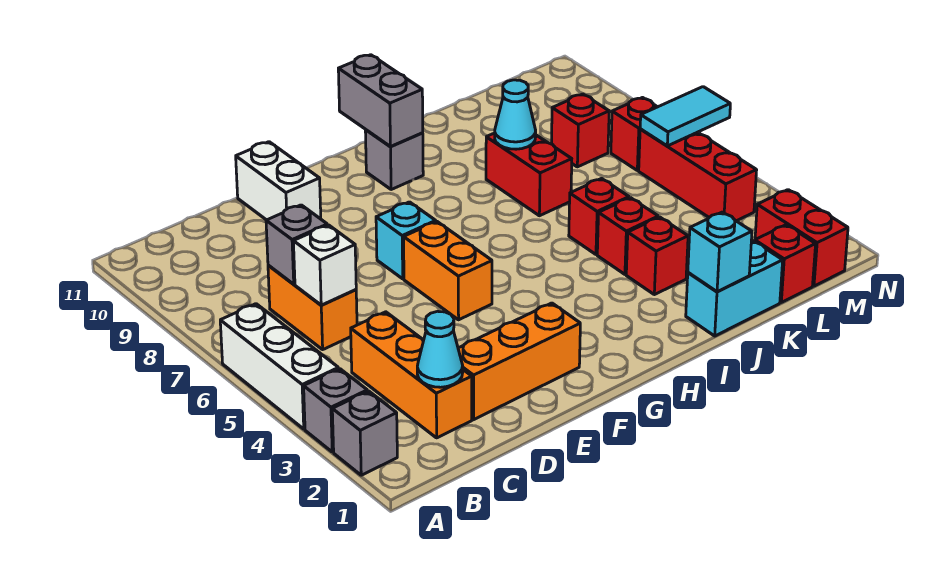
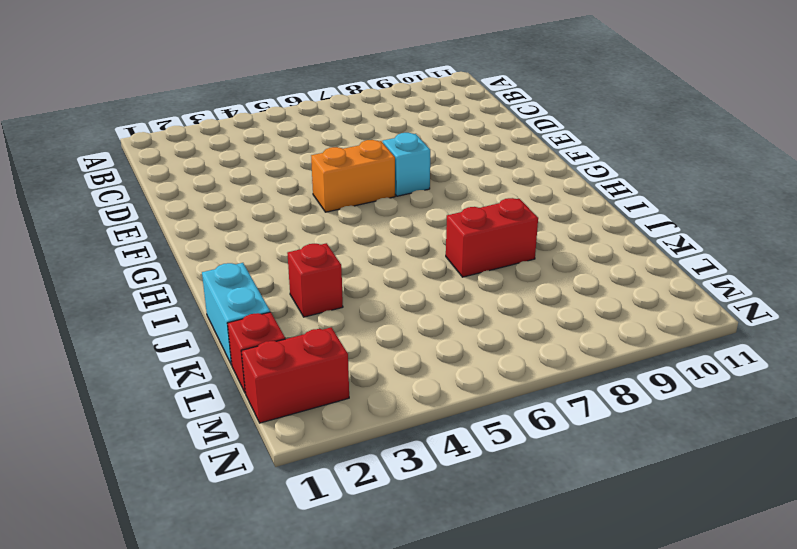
none -> grey 1x1 brick [332,391,397,475]
none -> grey 1x1 brick [304,369,367,452]
none -> white 1x3 brick [220,304,338,429]

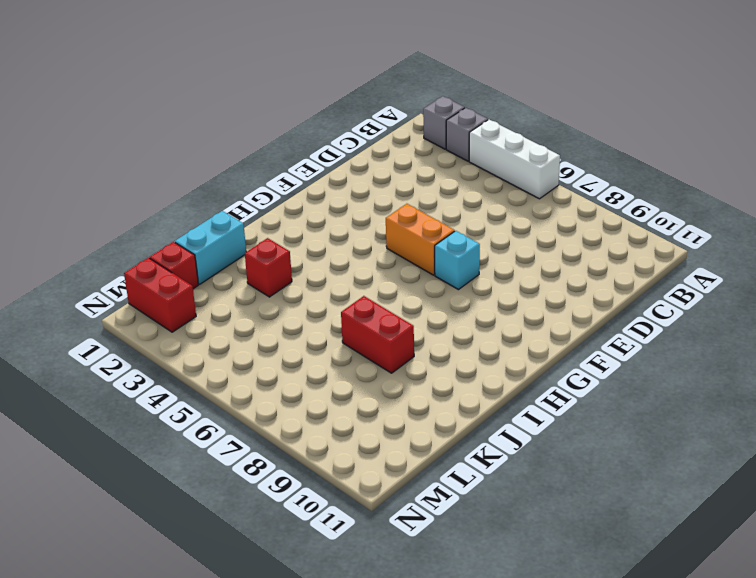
none -> orange 1x3 brick [351,312,472,438]
none -> orange 1x2 brick [268,265,357,350]
none -> orange 1x3 brick [458,303,580,420]

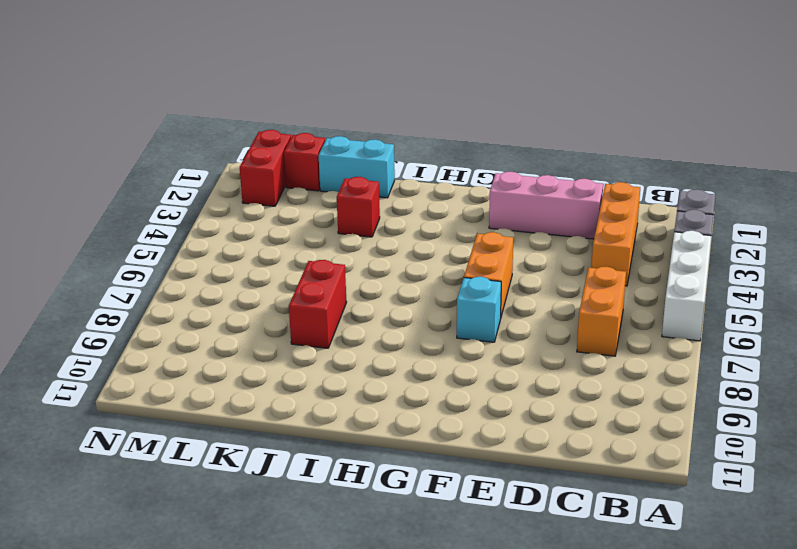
pink 1x3 brick [489,172,603,239] -> orange 1x3 brick [458,303,580,420]
none -> white 1x2 brick [236,142,321,220]
none -> grey 1x1 brick [365,130,423,190]
none -> red 1x1 brick [597,198,658,274]

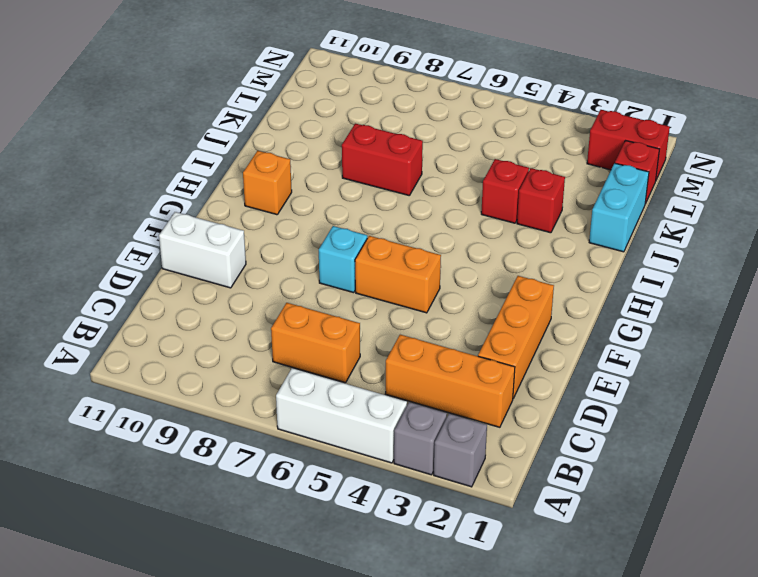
orange 1x1 brick [243,151,292,215] -> grey 1x1 brick [365,130,423,190]
none -> red 1x1 brick [569,179,629,254]
none -> red 1x1 brick [551,94,609,167]
none -> red 1x3 brick [639,129,757,221]

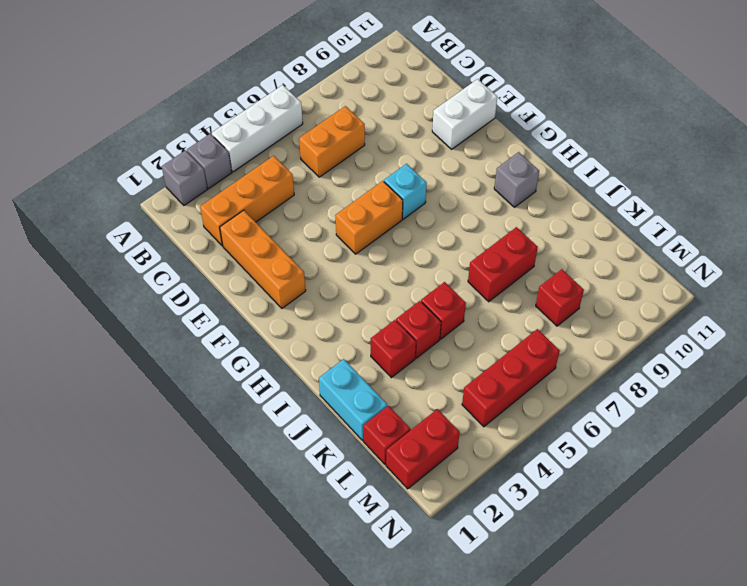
none -> red 1x1 brick [611,98,657,170]
none -> cyan 1x1 cone [417,311,463,387]
none -> white 1x1 brick [293,225,356,305]

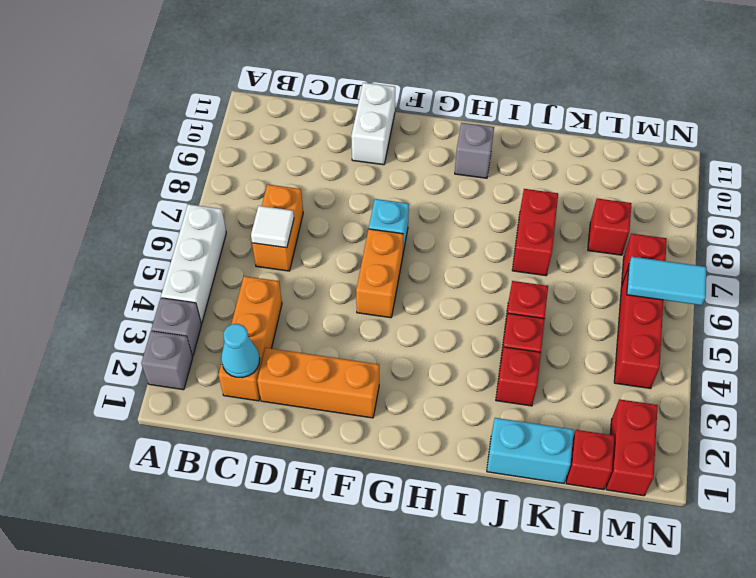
white 1x1 tile [251,206,294,248] -> white 1x1 brick [293,225,356,305]
none -> grey 1x1 brick [266,205,327,284]
none -> grey 1x2 brick [338,55,423,147]
none -> cyan 1x1 brick [688,212,752,292]

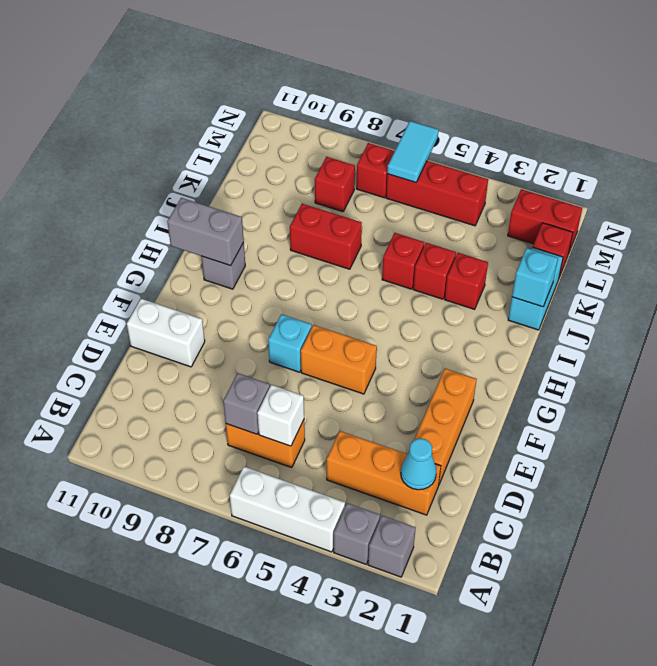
none -> cyan 1x1 cone [495,80,536,149]

